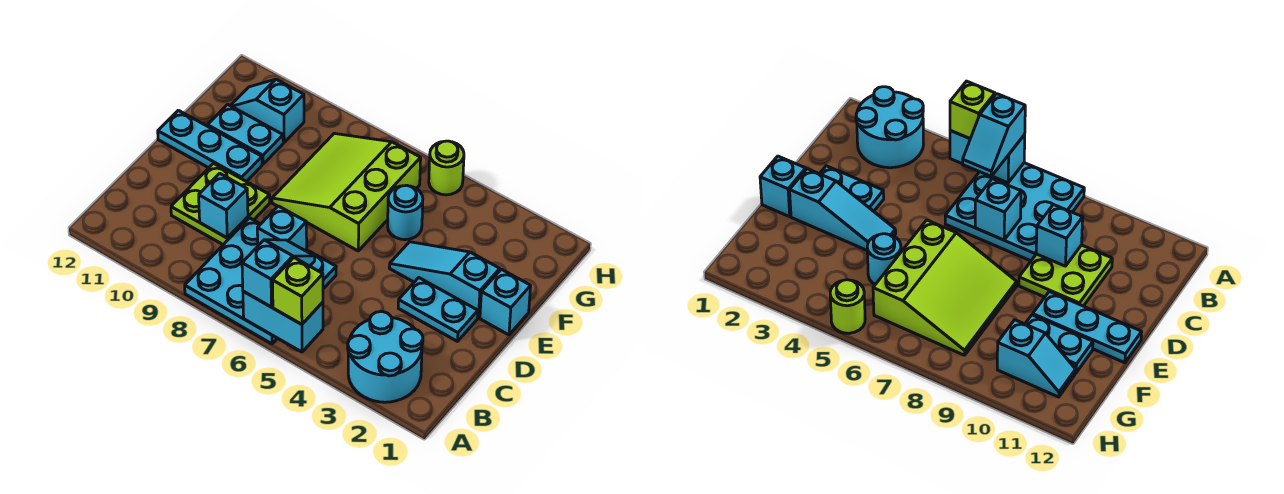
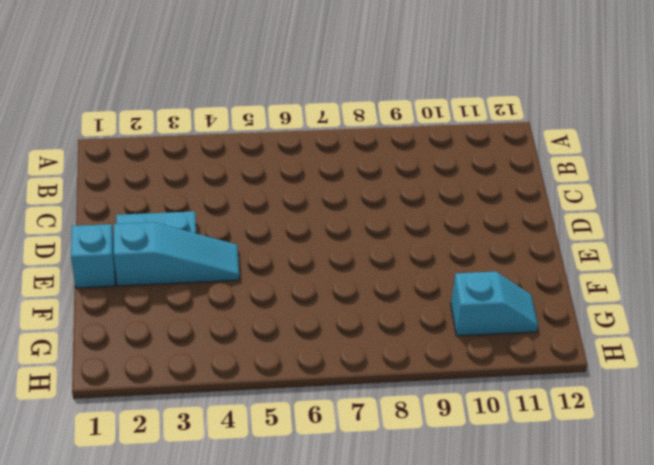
none -> cyan 2x2 round brick [348,312,423,402]
none -> cyan 3x3 plate [185,218,336,344]
none -> lime 2x2 plate [171,163,270,245]

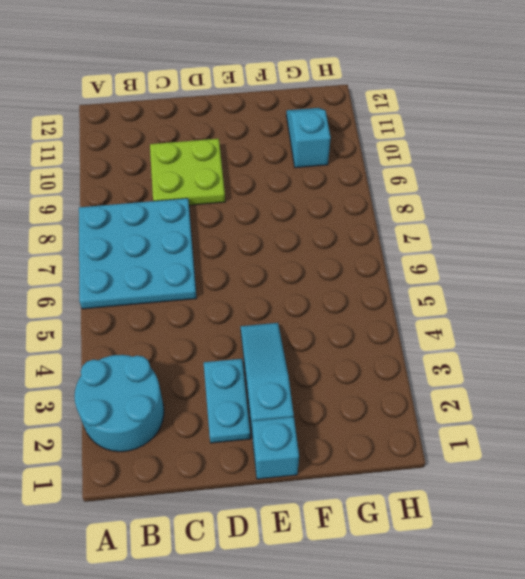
none -> lime 3x3 slope [272,133,421,251]
none -> cyan 1x3 plate [158,110,262,182]
none -> cyan 1x1 round brick [388,185,423,240]

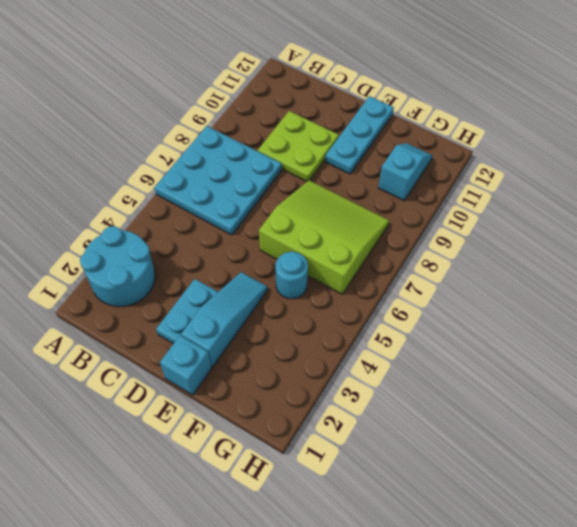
none -> cyan 1x2 plate [207,104,283,164]
none -> lime 1x1 round brick [429,141,464,195]
none -> cyan 1x2 brick [243,291,323,352]

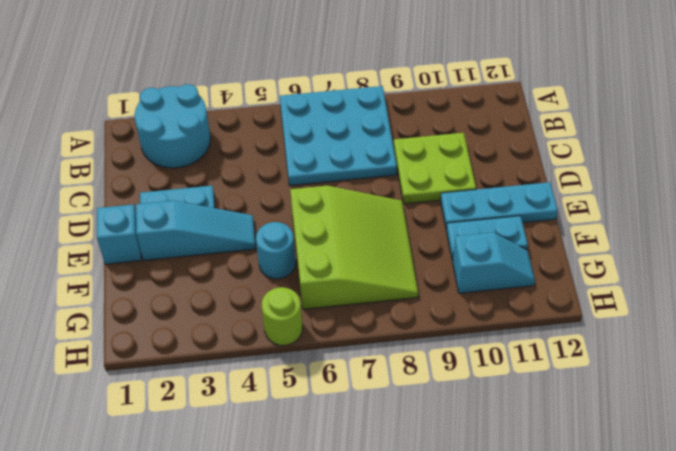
none -> cyan 1x2 brick [243,291,323,352]
none -> cyan 1x1 brick [257,206,307,250]
none -> cyan 1x1 brick [199,173,248,238]

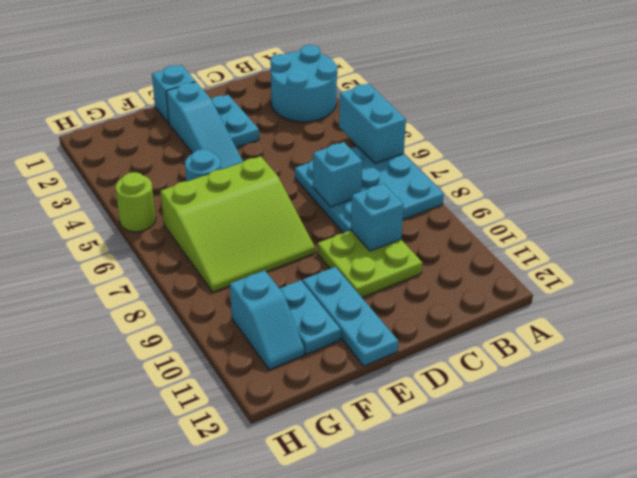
none -> lime 1x1 brick [273,258,323,324]
none -> cyan 1x2 slope [242,240,315,307]

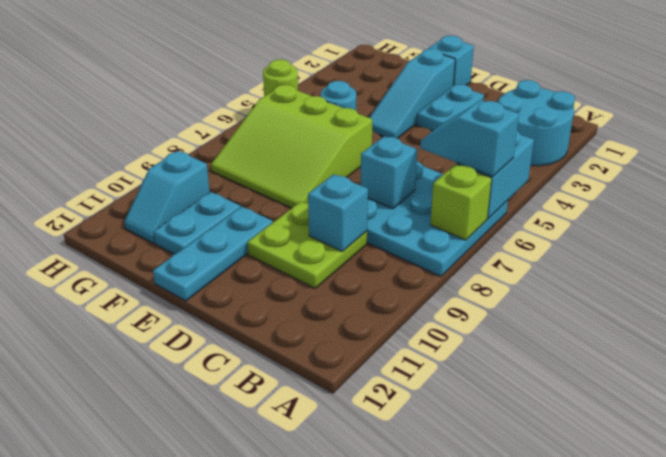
lime 1x1 brick [430,164,492,240] -> lime 1x1 brick moved to [273,258,323,324]

